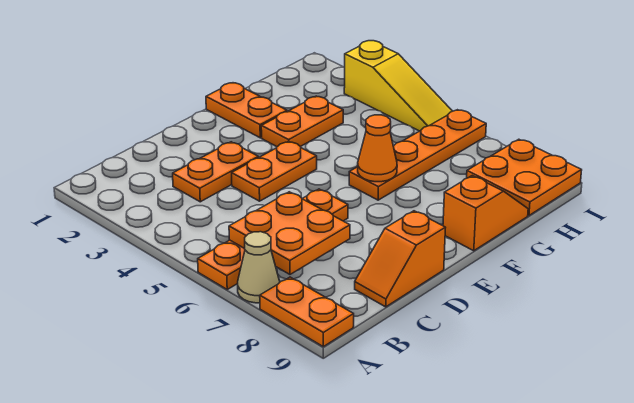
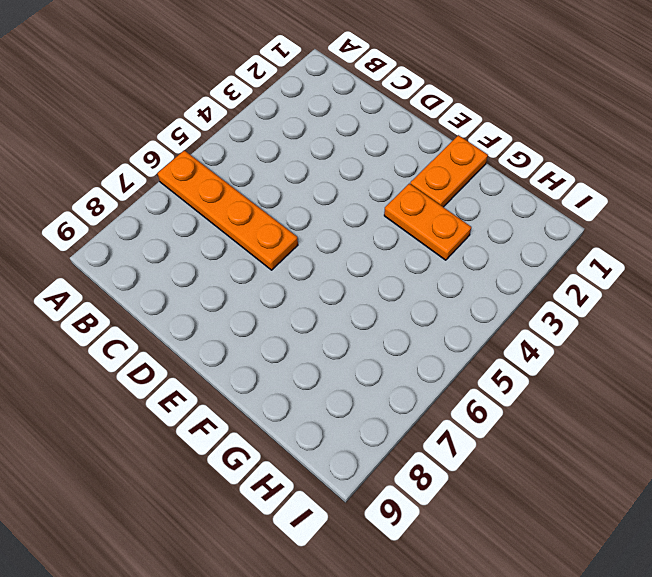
none -> tan 1x1 cone [238,232,280,303]
none -> orange 1x2 plate [260,277,354,347]
none -> orange 1x2 plate [173,142,258,202]

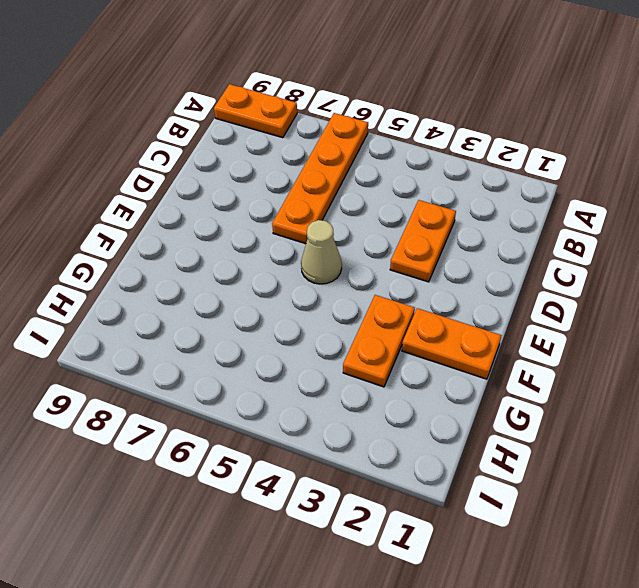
tan 1x1 cone [301,220,342,284] -> tan 1x1 cone moved to [238,232,280,303]
none -> orange 1x2 slope [355,211,446,307]
none -> orange 1x2 plate [232,141,317,201]
none -> orange 1x4 plate [349,110,486,200]

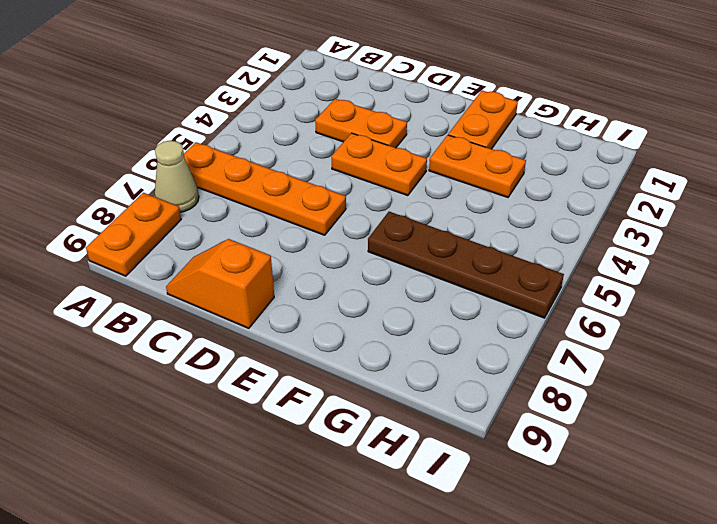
brown 1x4 plate [368,212,564,318] -> orange 1x4 plate [349,110,486,200]
none -> orange 1x2 slope [443,176,528,251]
none -> orange 2x2 plate [467,139,582,215]
none -> yellow 1x3 slope [344,41,452,131]

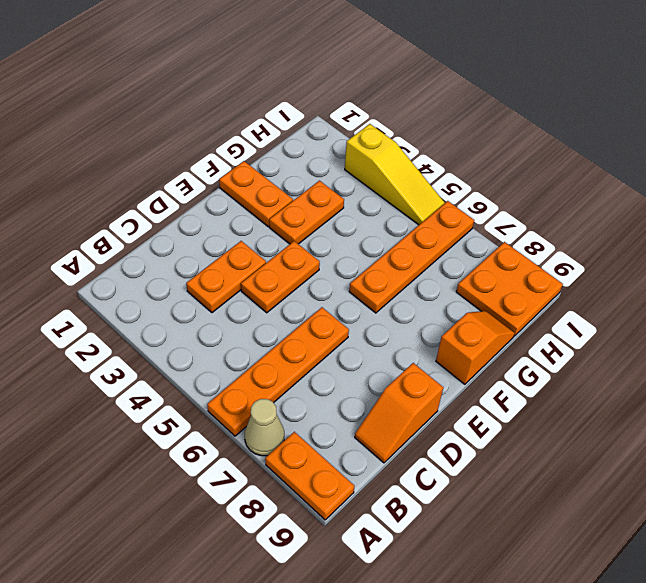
none -> orange 2x2 plate [229,192,350,274]
none -> orange 1x1 cone [358,115,397,182]

